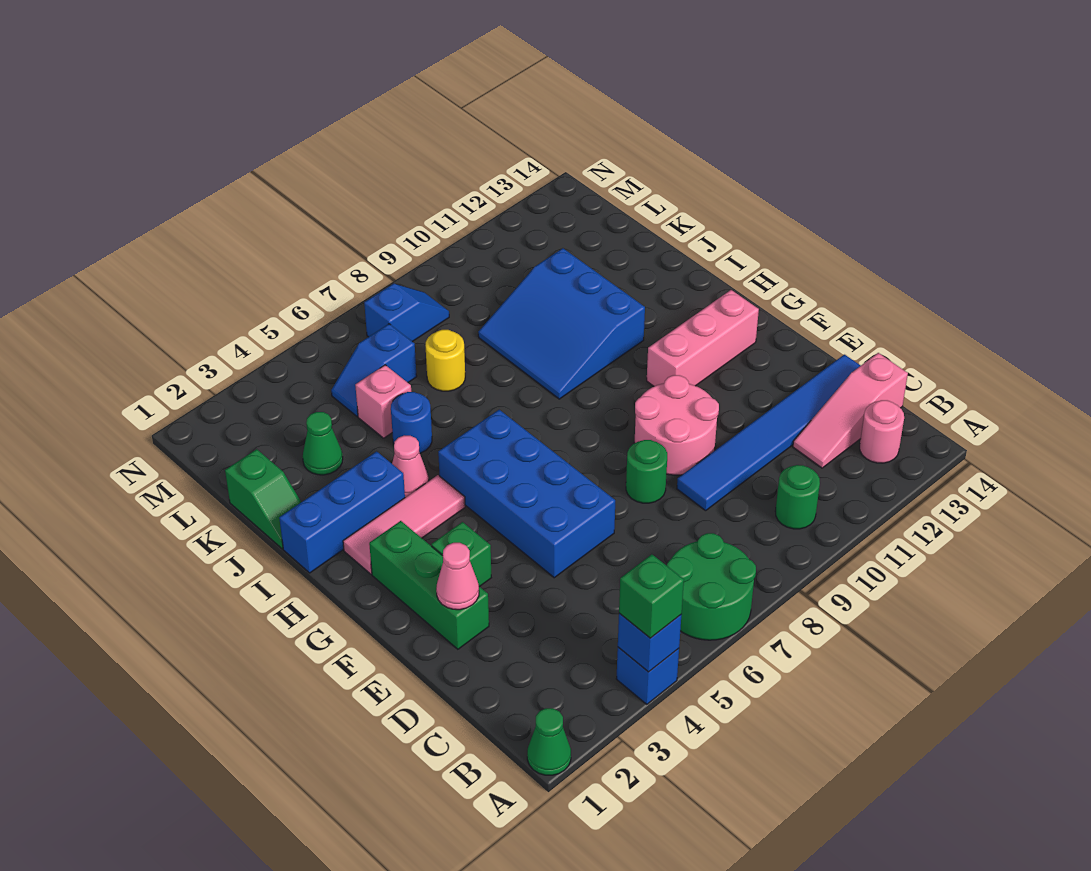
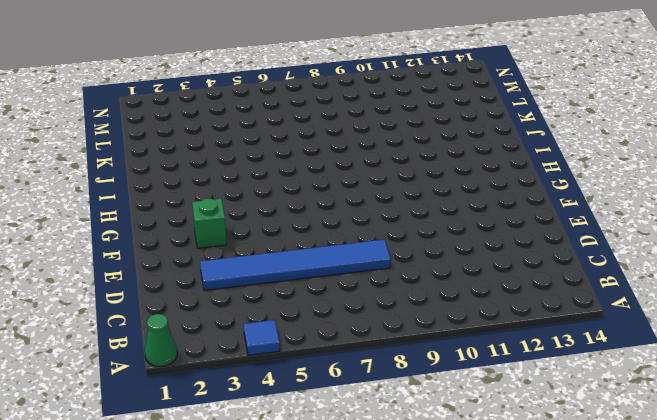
blue 1x1 tile [244,320,280,355] -> blue 1x1 brick [616,647,679,704]
blue 1x6 tile [200,239,391,291] -> blue 1x6 tile moved to [677,355,861,511]
none -> green 2x2 round brick [667,533,756,640]
none -> green 1x1 round brick [775,465,820,529]
none -> pink 1x1 round brick [860,400,904,463]

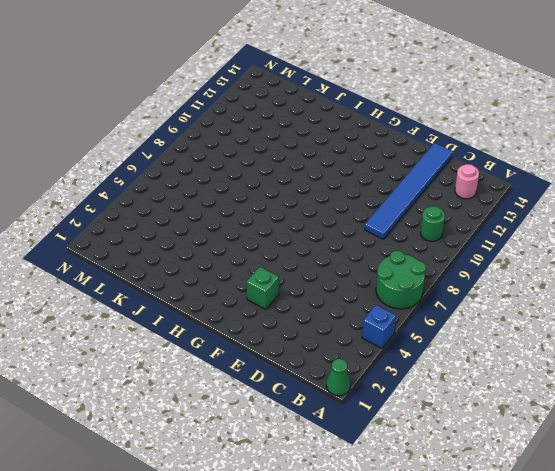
none -> pink 1x3 slope [793,353,908,468]
none -> green 1x3 brick [369,521,489,649]
none -> blue 2x4 brick [438,410,615,578]

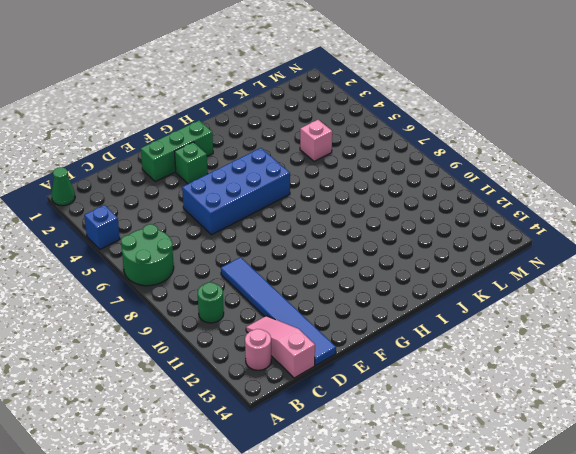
none -> green 1x1 round brick [626,440,667,503]
none -> pink 2x2 round brick [634,375,719,475]
none -> pink 1x3 brick [647,290,759,386]

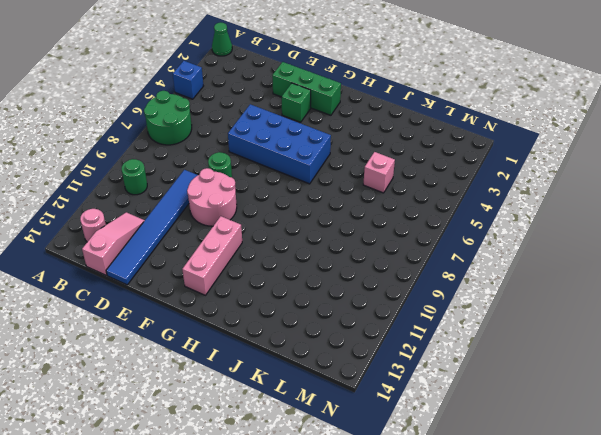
none -> pink 1x3 tile [343,475,465,574]
none -> blue 1x3 brick [279,451,405,573]
none -> pink 1x1 cone [392,435,429,497]

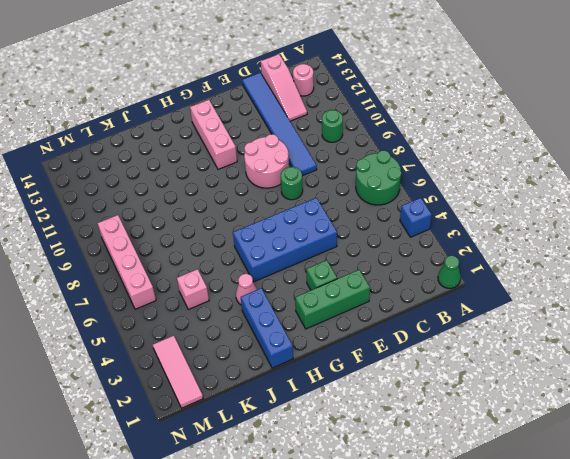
pink 1x3 tile [153,336,203,408] -> pink 1x3 tile moved to [343,475,465,574]
pink 1x4 brick [97,215,156,309] -> blue 1x2 slope [364,284,449,342]
none -> blue 3x3 slope [478,248,645,399]
none -> green 1x2 slope [225,449,301,549]
none -> blue 1x1 round brick [391,392,432,453]

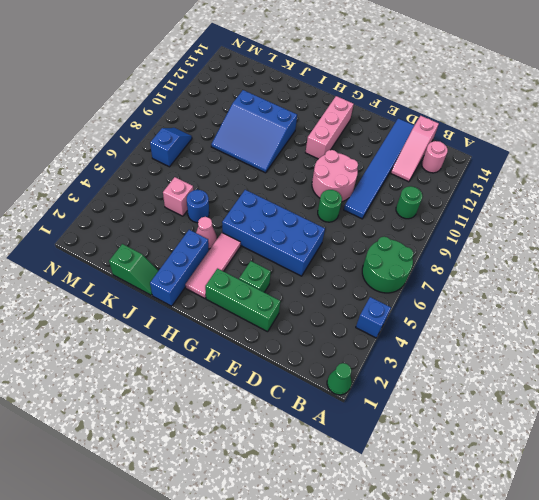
none -> green 1x1 cone [303,412,343,475]
none -> yellow 1x1 round brick [426,330,465,391]
none -> blue 1x2 slope [331,324,417,416]

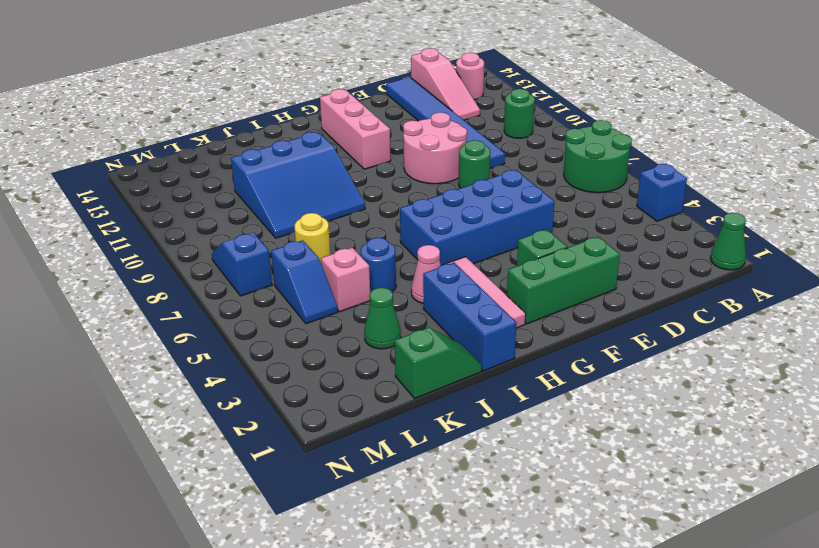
none -> blue 1x1 brick [618,613,681,672]
none -> pink 1x1 cone [436,543,479,610]
none -> green 1x1 brick [619,554,684,638]

